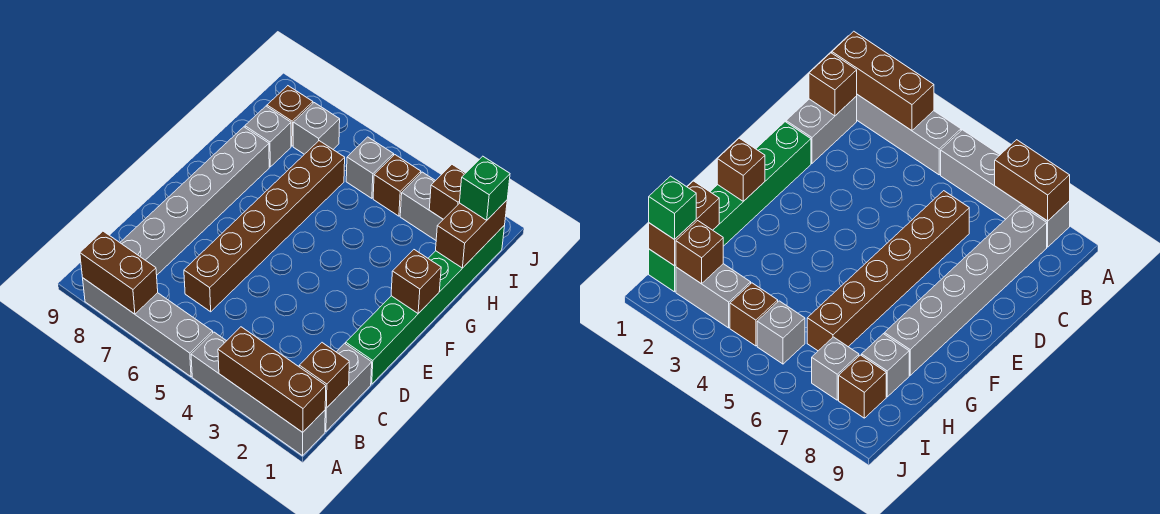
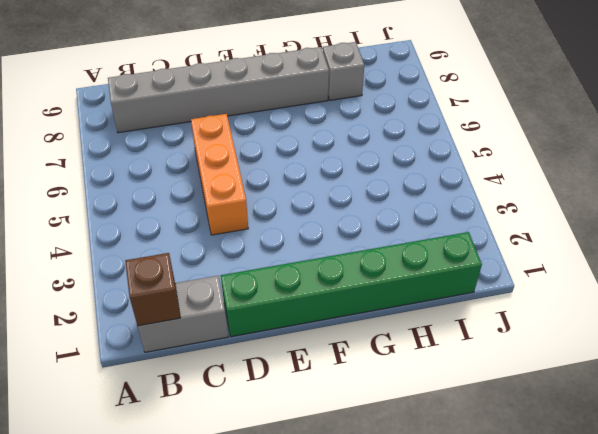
orange 1x3 brick [191,114,248,235] -> brown 1x6 brick [184,141,345,312]
none -> grey 1x4 brick [191,332,325,456]
none -> grey 1x4 brick [83,278,213,377]
none -> grey 1x2 brick [400,172,443,240]

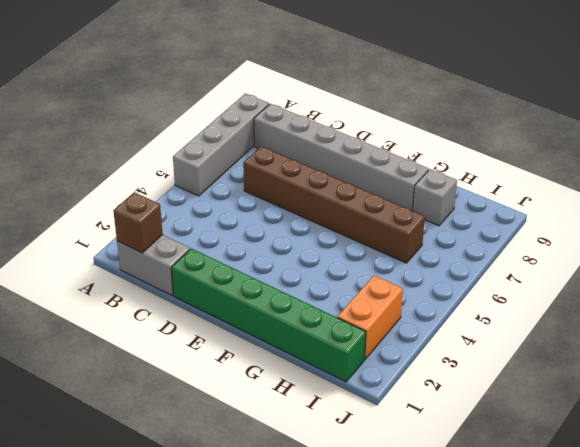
orange 1x2 brick [337,275,403,359] -> grey 1x2 brick [400,172,443,240]
none -> grey 1x4 brick [191,332,325,456]
none -> brown 1x1 brick [373,155,421,216]
none -> grey 1x1 brick [346,137,394,198]

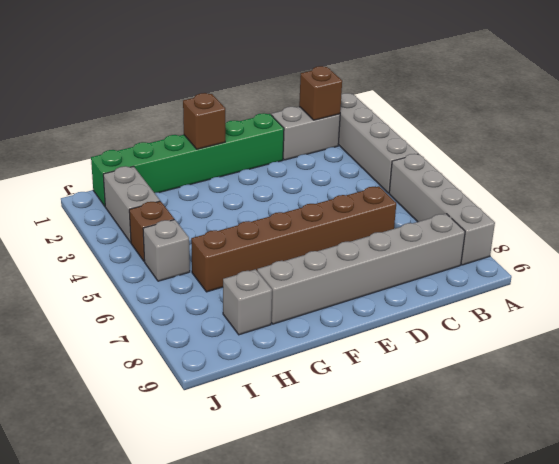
none -> grey 1x1 brick [293,103,340,154]
none -> brown 1x1 brick [267,86,313,146]
none -> brown 1x3 brick [218,327,326,432]

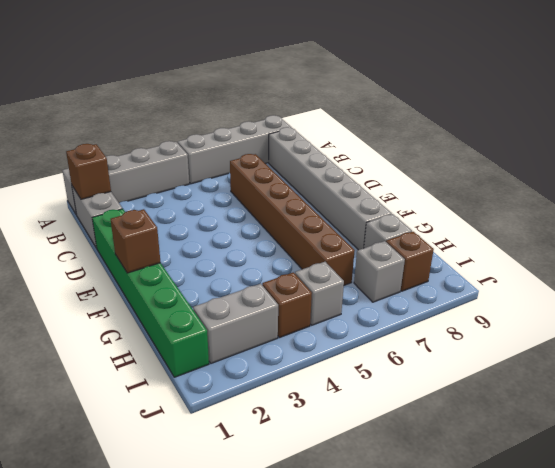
none -> brown 1x3 brick [218,327,326,432]
none -> brown 1x2 brick [80,231,158,314]
none -> brown 1x2 brick [436,200,507,268]

